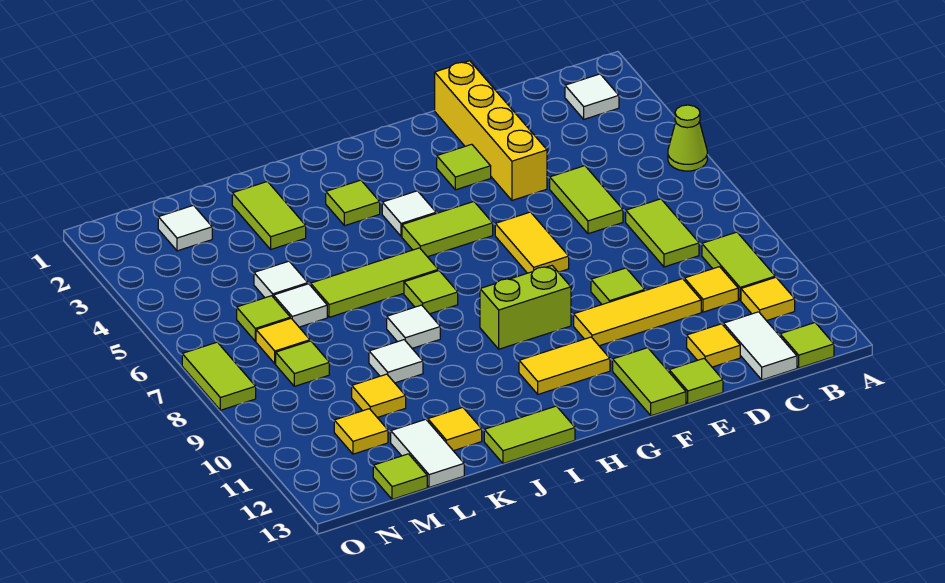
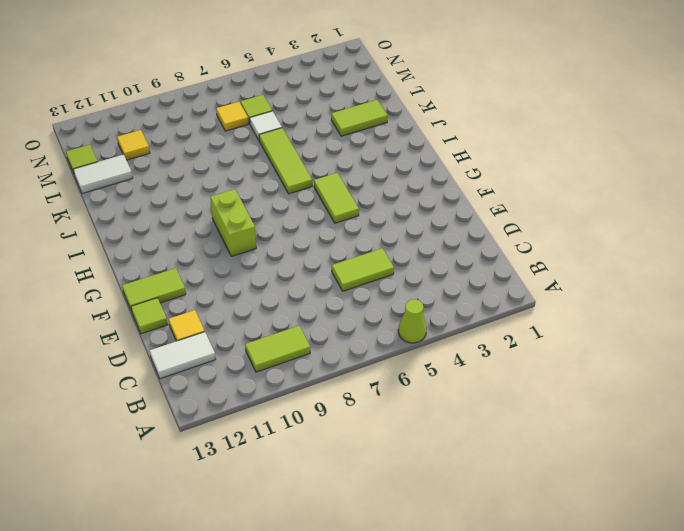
none -> white 1x1 tile [565,74,619,119]
none -> yellow 1x1 tile [741,277,795,321]
none -> lime 1x1 tile [780,323,834,368]
none -> lime 1x2 tile [626,199,699,267]

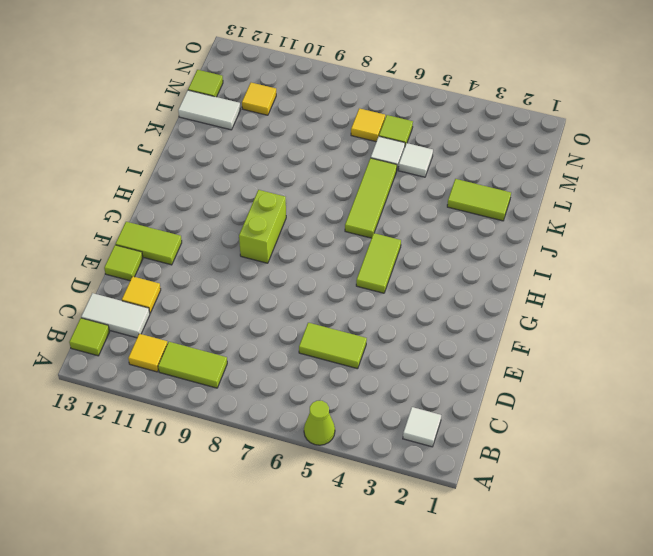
none -> lime 1x2 tile [626,199,699,267]
none -> yellow 1x1 tile [684,267,738,312]
none -> yellow 1x3 tile [574,279,701,346]
none -> yellow 1x4 brick [435,61,547,200]

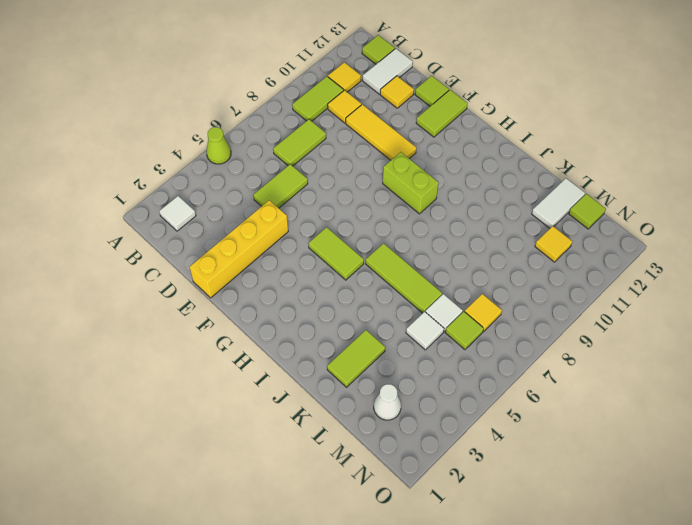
white 1x1 cone [374,384,401,420] -> white 1x1 tile [158,205,212,251]
none -> lime 1x1 tile [591,268,645,304]
none -> lime 1x1 tile [437,144,491,190]
none -> yellow 1x2 tile [495,212,569,273]
none -> yellow 1x2 tile [519,337,610,394]

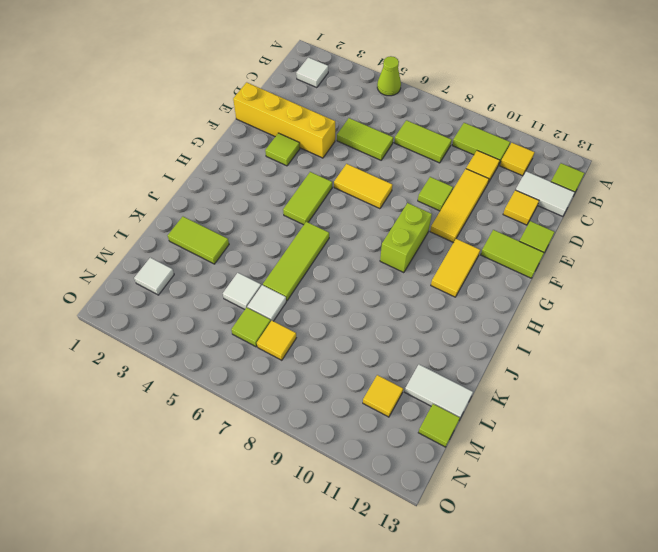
none -> white 1x1 tile [382,191,436,236]
none -> lime 1x1 tile [326,180,380,226]
none -> lime 1x1 tile [404,271,458,314]
none -> lime 1x2 tile [484,406,575,464]

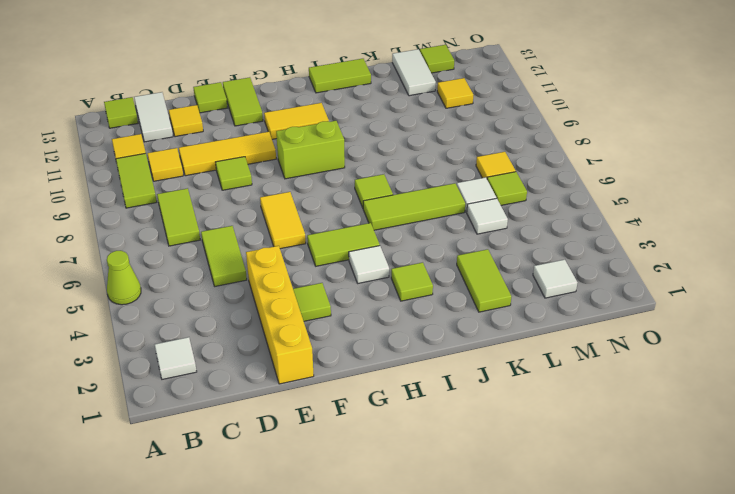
none -> white 1x1 tile [387,305,440,348]
none -> white 1x1 tile [369,340,423,383]
none -> yellow 1x1 tile [428,407,482,451]
none -> yellow 1x1 tile [352,374,406,417]

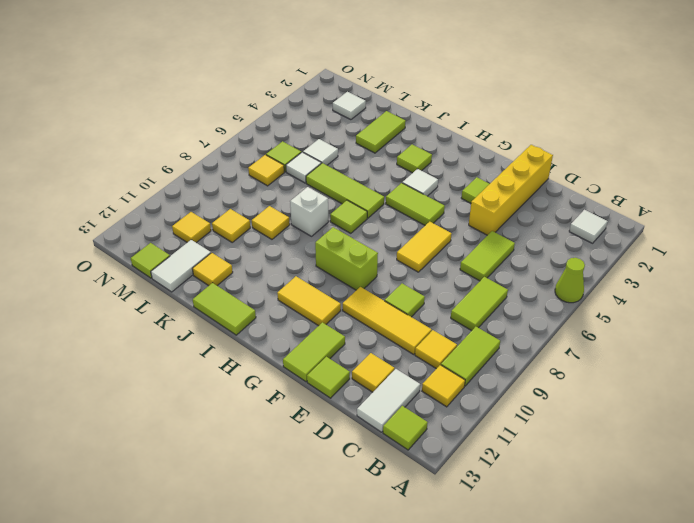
white 1x1 brick [290,187,329,236] -> white 1x1 tile [387,305,440,348]
yellow 1x1 tile [252,206,290,239] -> white 1x1 tile [369,340,423,383]
none -> lime 1x1 tile [276,341,329,386]
none -> lime 1x2 tile [182,342,256,410]

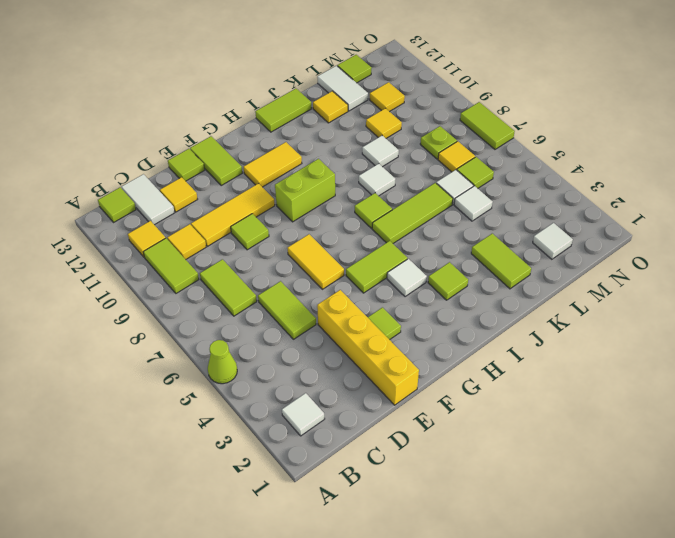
lime 1x1 plate [420,126,457,159] -> lime 1x1 tile [276,341,329,386]

